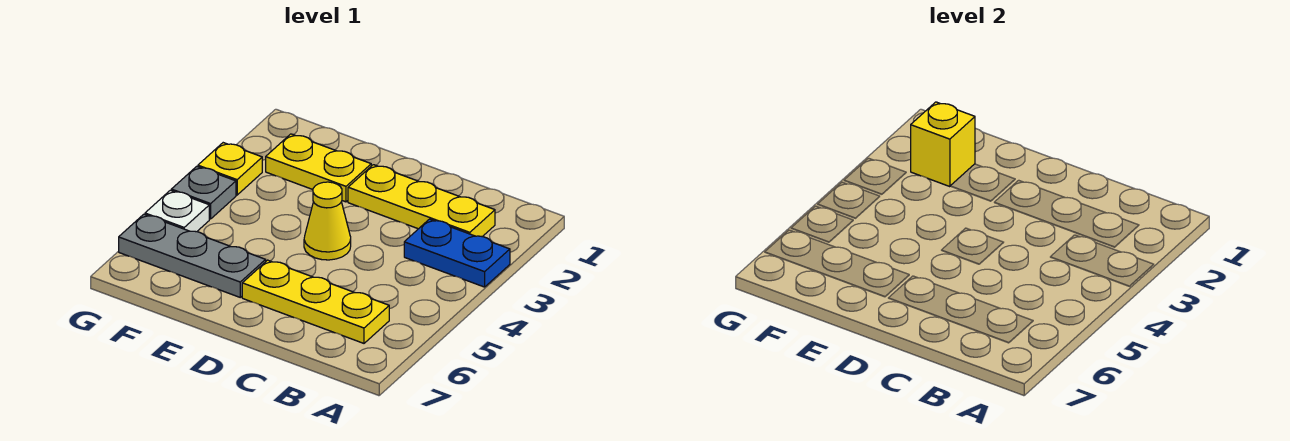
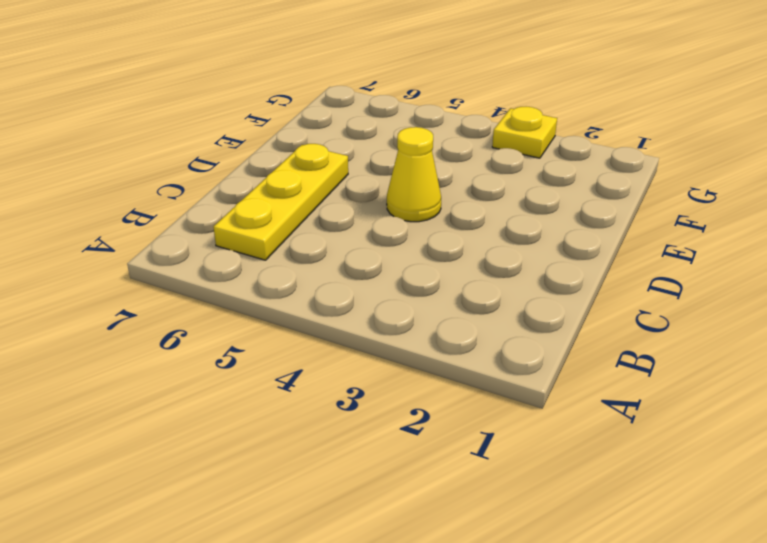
none -> blue 1x2 plate [404,219,510,287]
none -> yellow 1x3 plate [348,165,495,237]

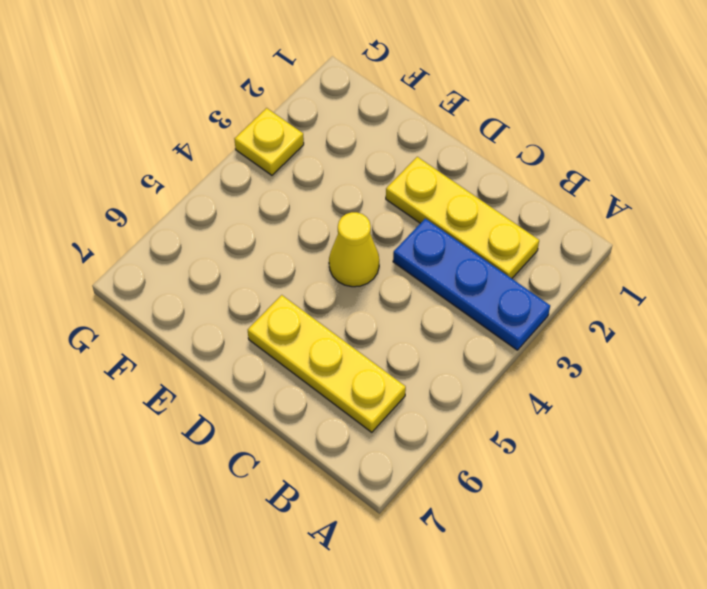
blue 1x3 plate [393,219,550,350] -> blue 1x2 plate [404,219,510,287]
none -> yellow 1x2 plate [266,134,371,202]
none -> grey 1x3 plate [119,214,266,297]

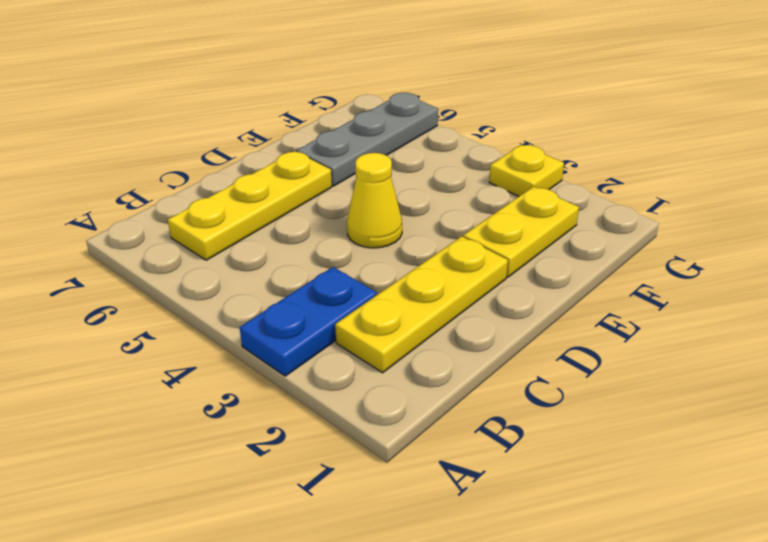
none -> grey 1x1 plate [171,166,236,219]
none -> white 1x1 plate [145,190,209,232]

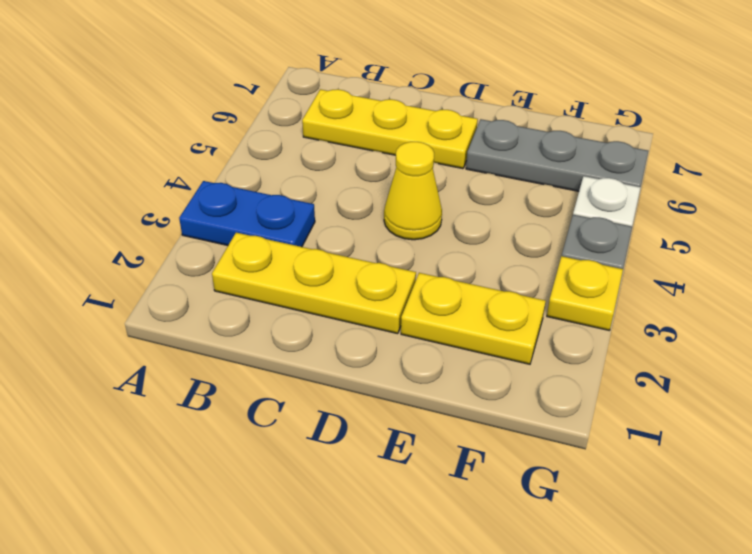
none -> yellow 1x1 brick [911,102,975,187]

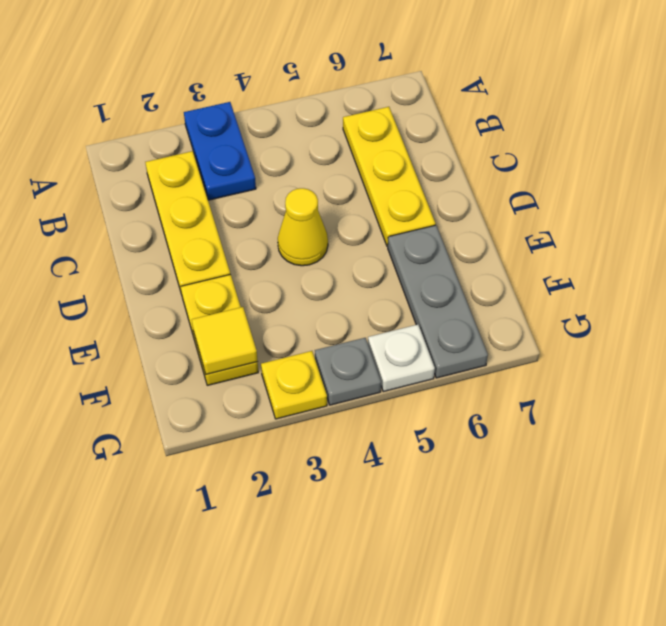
yellow 1x1 tile [192,307,258,374] -> yellow 1x1 brick [911,102,975,187]

